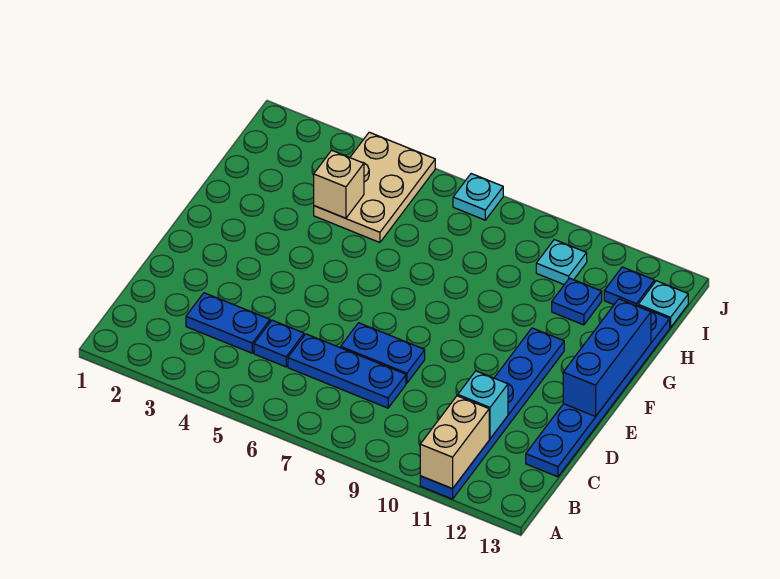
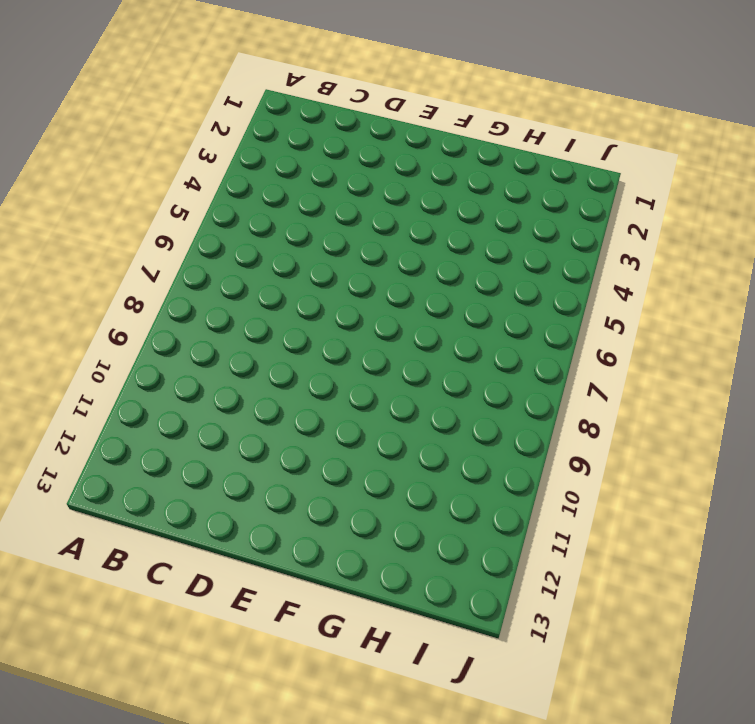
none -> blue 1x6 plate [420,328,564,499]
none -> blue 1x2 plate [186,293,270,353]
none -> blue 1x1 plate [254,320,304,367]

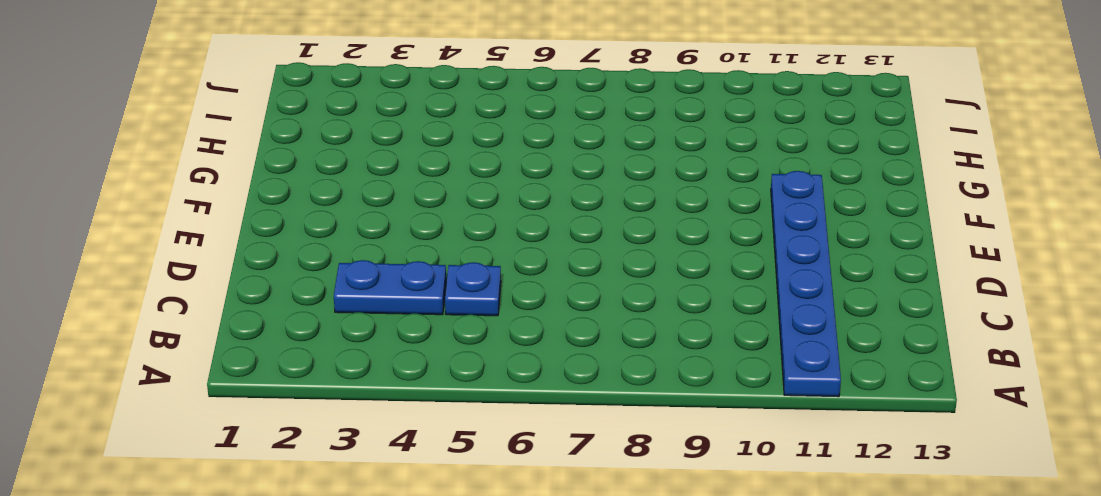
none -> blue 1x3 plate [288,334,406,408]
none -> blue 1x6 plate [526,306,670,477]
none -> blue 1x2 plate [341,323,425,383]

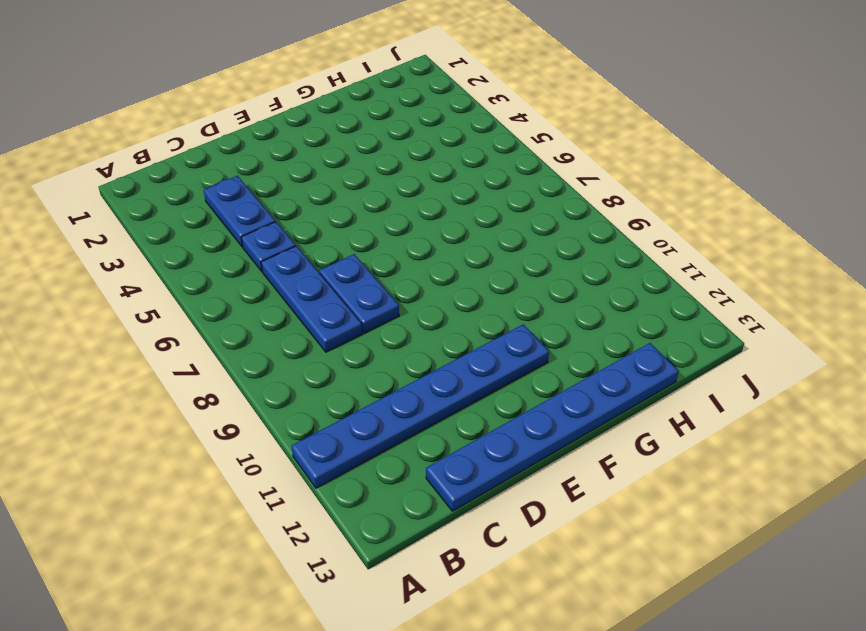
none -> tan 2x3 plate [314,132,435,242]
none -> blue 1x1 plate [552,278,602,325]
none -> cyan 1x1 plate [536,240,587,285]

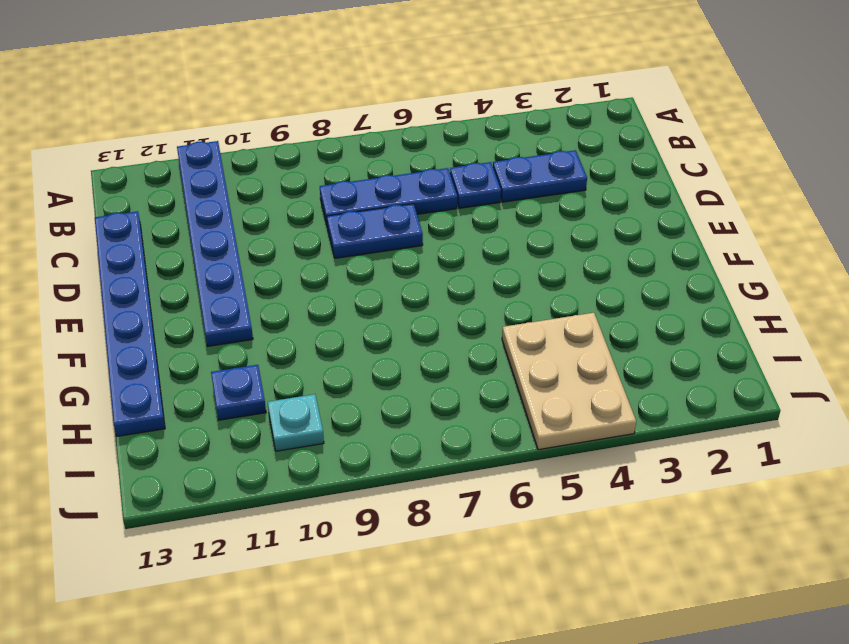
none -> blue 1x1 plate [604,267,654,306]
none -> cyan 1x1 plate [638,281,688,327]
none -> cyan 1x1 plate [453,174,503,220]

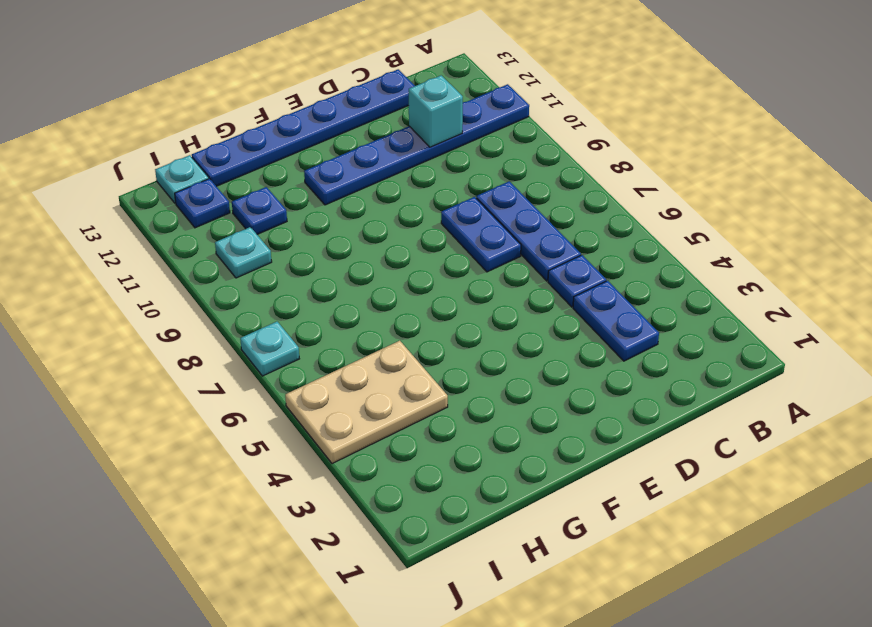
none -> tan 1x2 brick [420,396,489,489]
none -> blue 1x3 brick [563,299,651,416]
none -> tan 1x1 brick [314,150,364,218]

